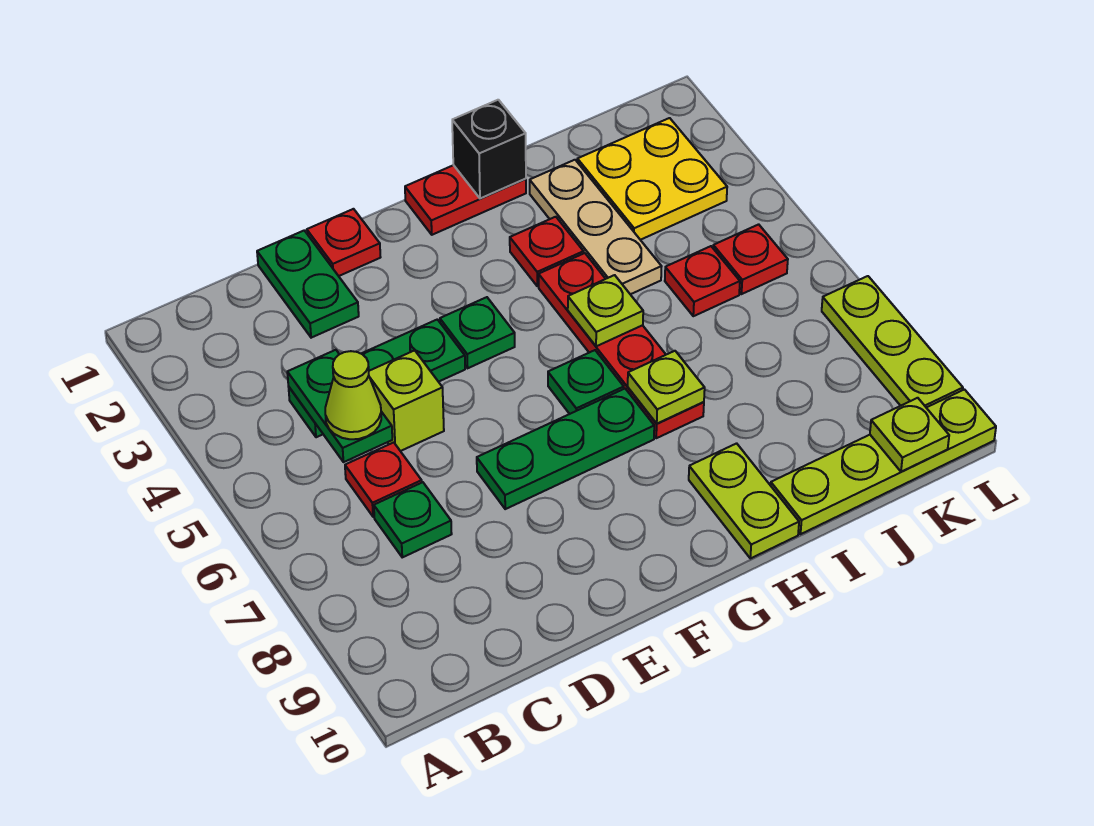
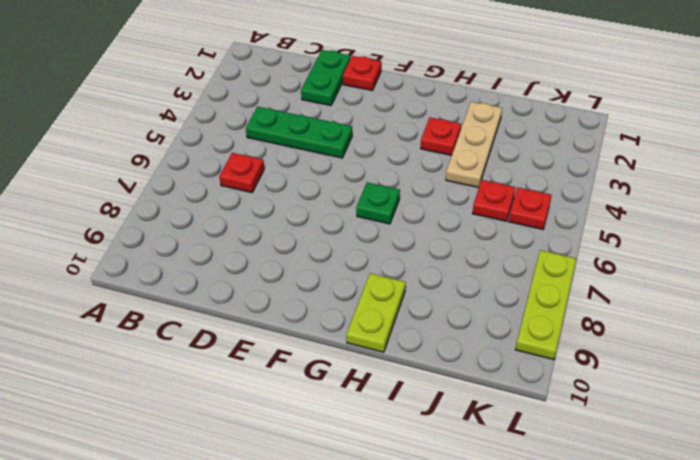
none -> green 1x1 plate [374,482,452,557]
none -> lime 1x1 brick [369,350,444,451]
none -> green 1x3 plate [477,389,654,509]

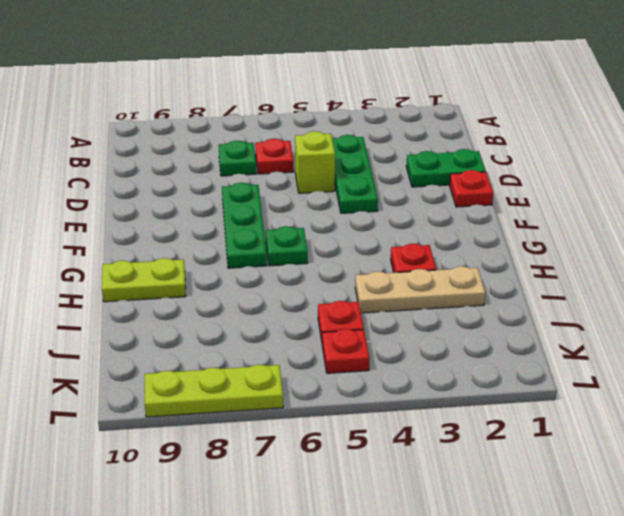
none -> green 1x1 plate [440,297,515,368]
none -> red 1x2 plate [405,165,526,235]
none -> red 1x4 plate [539,253,704,438]

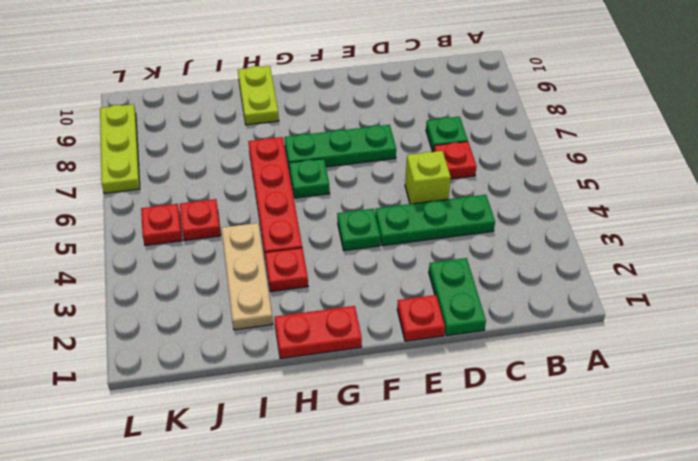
none -> lime 1x4 plate [771,390,996,534]
none -> yellow 2x2 plate [577,118,727,240]
none -> green 1x2 plate [287,350,392,462]

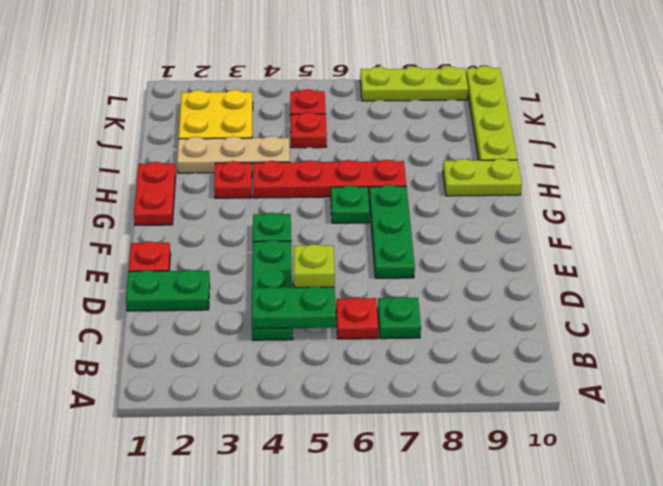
none -> black 1x1 brick [452,100,526,198]
none -> lime 1x1 plate [568,275,643,346]
none -> lime 1x1 plate [628,351,705,424]

